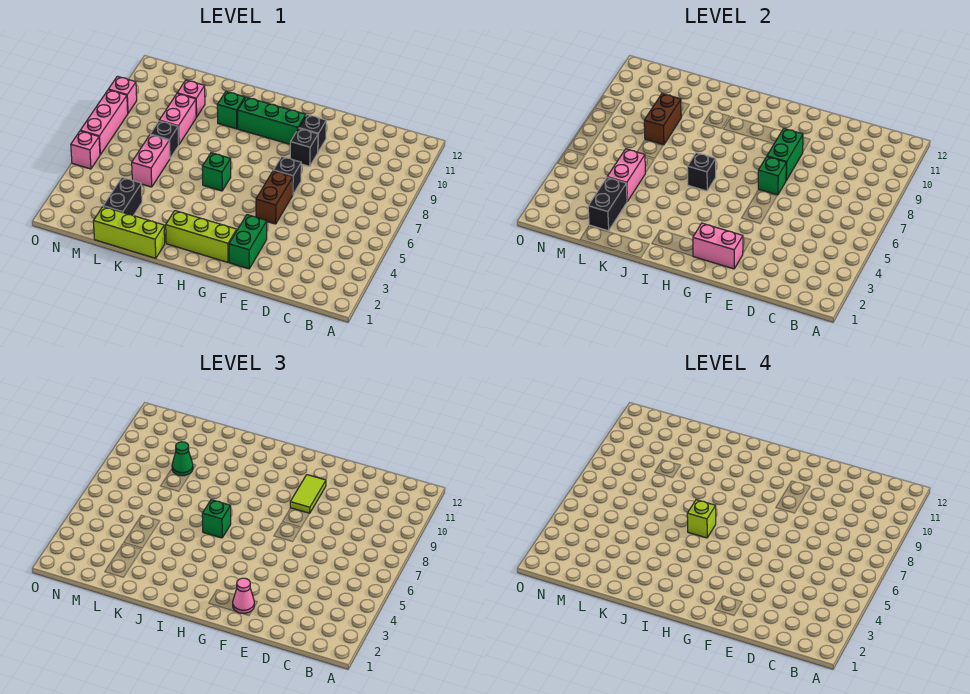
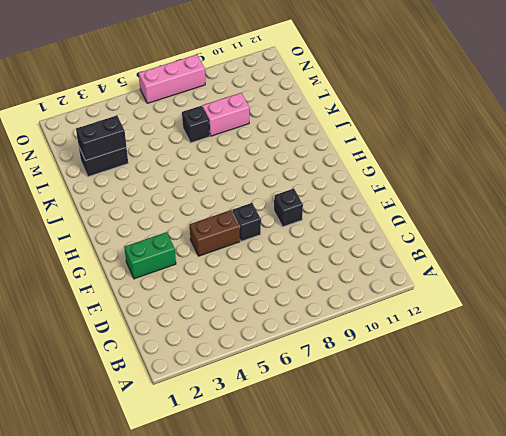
none -> black 1x1 brick [299,115,326,152]
none -> lime 1x3 brick [166,211,237,262]
none -> green 1x3 brick [238,97,306,144]
none -> green 1x1 brick [202,153,231,191]

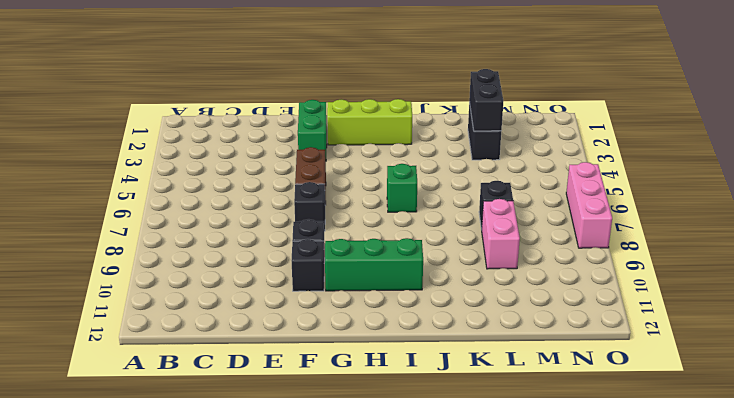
none -> lime 1x3 brick [94,207,165,258]
none -> green 1x1 brick [217,92,245,129]
none -> pink 1x2 brick [132,135,170,187]
none -> pink 1x1 brick [177,80,205,117]

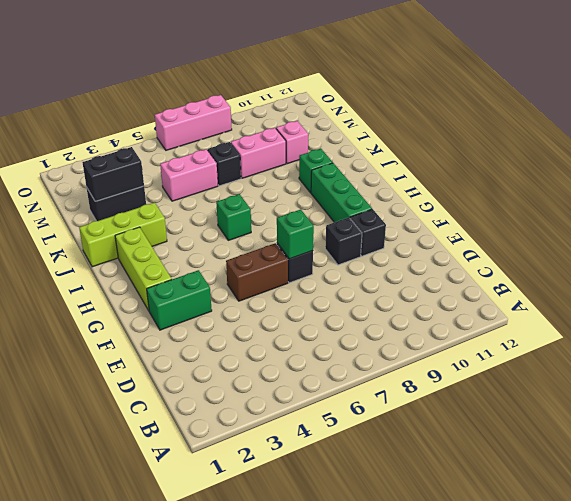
lime 1x3 brick [79,203,167,267] -> lime 1x3 brick turned to [94,207,165,258]
none -> pink 1x1 brick [71,131,100,169]
none -> pink 1x1 brick [108,76,137,113]
none -> pink 1x2 brick [693,223,743,269]
none -> green 1x2 brick [767,129,803,180]

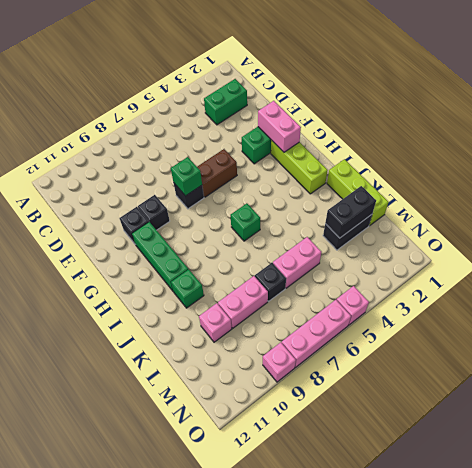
green 1x2 brick [204,79,247,125] -> green 1x2 brick moved to [767,129,803,180]
none -> black 1x1 brick [687,153,716,191]
none -> pink 1x2 brick [608,149,645,201]
none -> brown 1x2 brick [644,94,681,145]
none -> pink 1x1 cone [233,578,254,613]

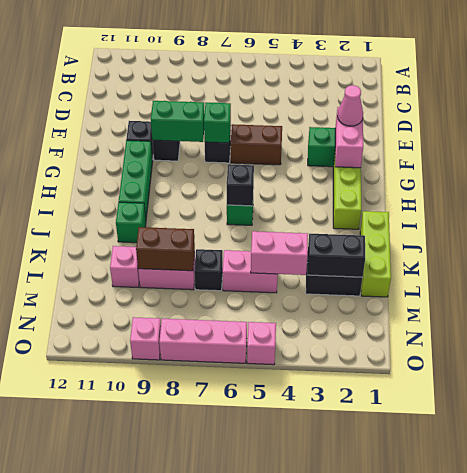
none -> lime 1x2 tile [290,475,326,513]
none -> green 1x1 brick [202,500,231,538]
none -> green 1x1 cone [172,442,193,476]
none -> lime 1x1 brick [687,500,716,538]

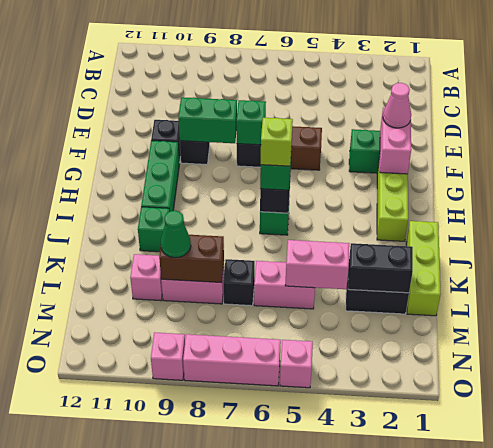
none -> lime 1x2 tile [290,475,326,513]

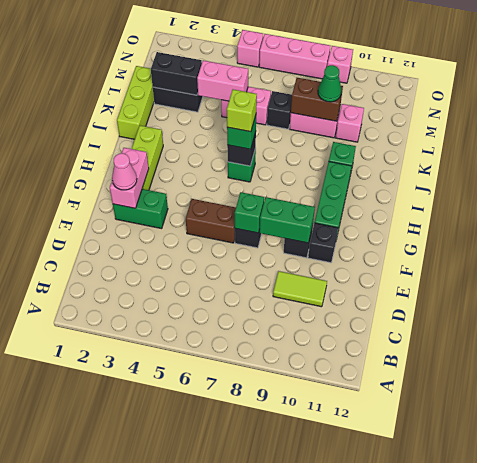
lime 1x2 tile [273,271,327,307] -> lime 1x2 tile moved to [290,475,326,513]

